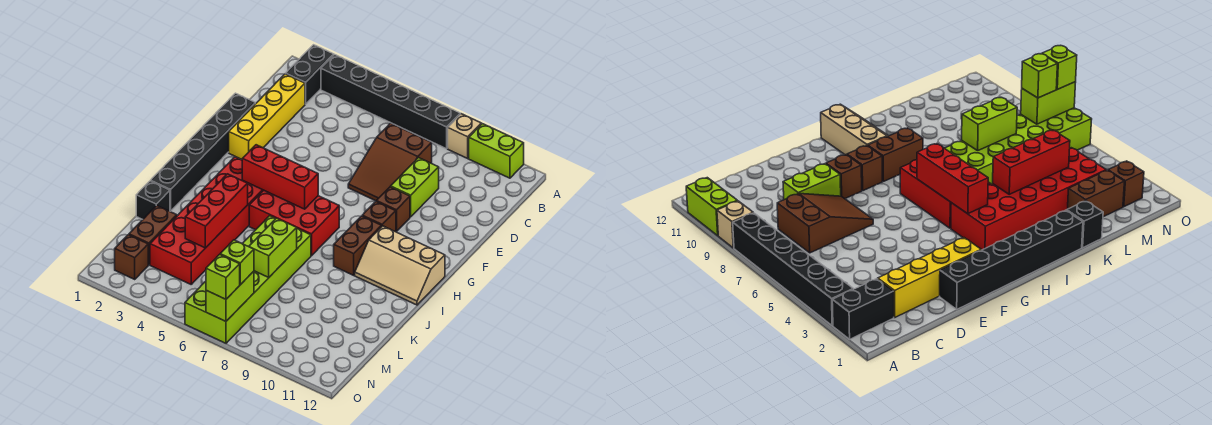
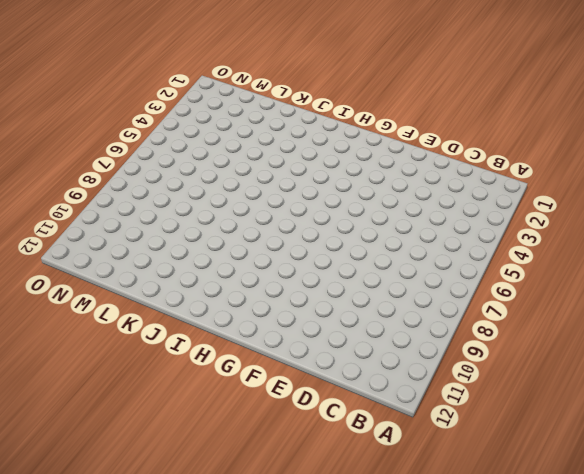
none -> black 1x2 brick [286,45,334,104]
none -> black 1x6 brick [321,55,460,149]
none -> tan 1x1 brick [448,114,481,158]

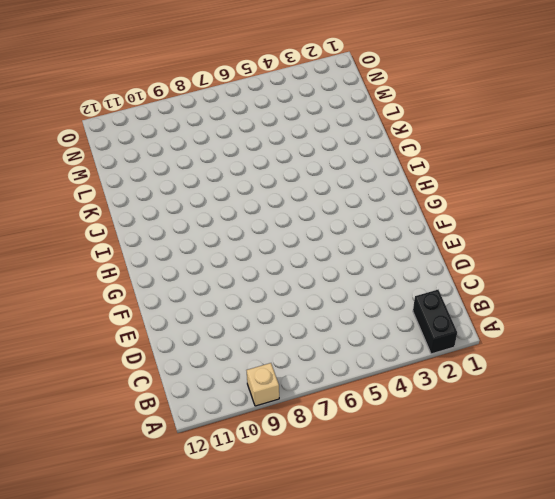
none -> black 1x6 brick [321,55,460,149]
none -> lime 1x2 brick [469,124,524,178]
none -> yellow 1x4 brick [229,74,305,160]

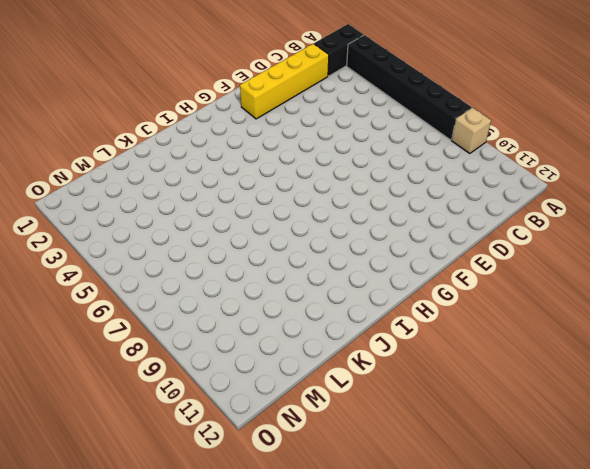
none -> lime 1x2 brick [469,124,524,178]
none -> brown 2x3 slope [348,123,432,201]
none -> lime 1x2 brick [391,158,439,217]

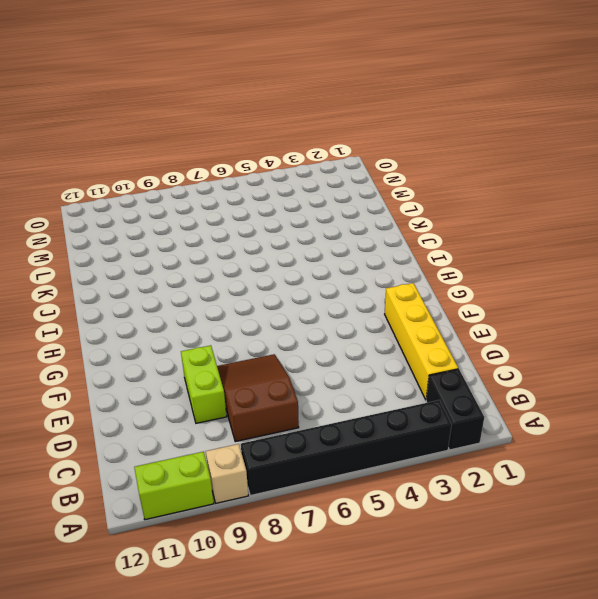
none -> black 1x6 brick [151,93,255,211]
none -> brown 1x1 brick [376,187,410,232]
none -> brown 1x1 brick [362,202,396,232]

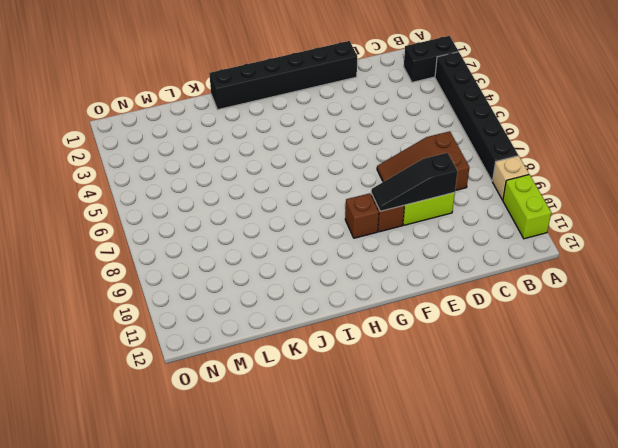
black 1x3 slope [371,153,458,211] -> none
none -> yellow 1x4 brick [229,74,305,160]
none -> red 2x6 brick [150,157,263,284]
none -> red 2x3 brick [249,190,339,256]

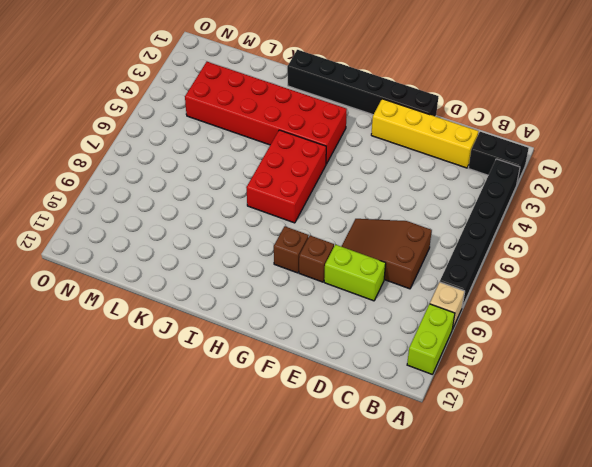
none -> brown 1x2 brick [334,216,382,275]
none -> tan 2x3 slope [355,226,445,305]
none -> lime 2x6 brick [185,216,311,343]

